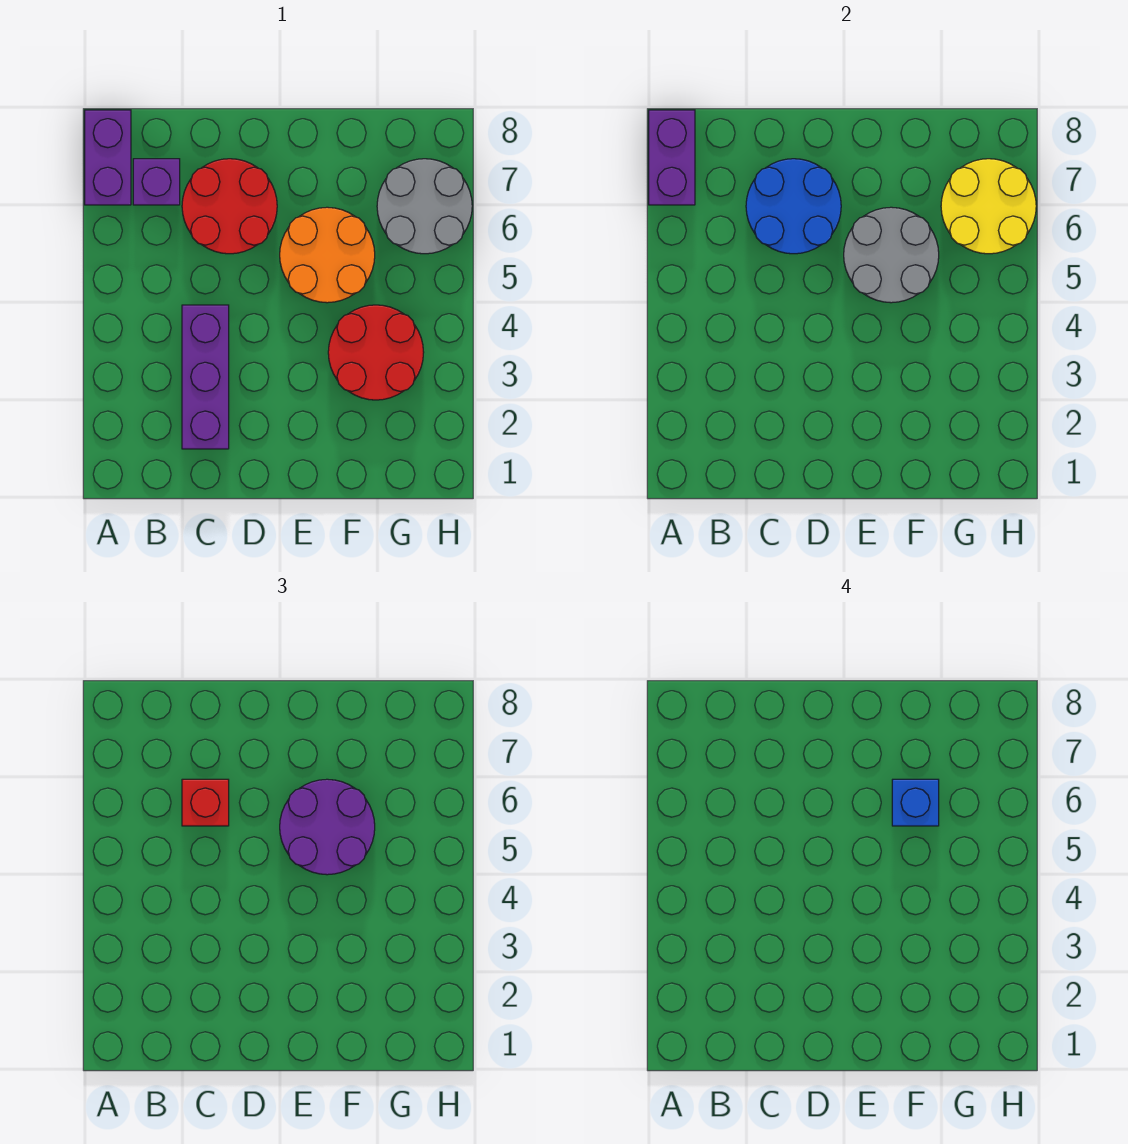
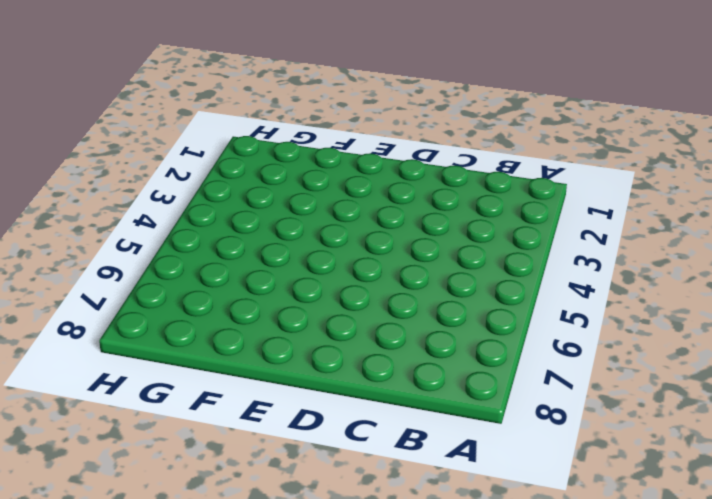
none -> purple 1x2 brick [85,110,131,205]
none -> purple 1x1 brick [133,159,180,205]
none -> purple 1x3 brick [182,305,229,449]

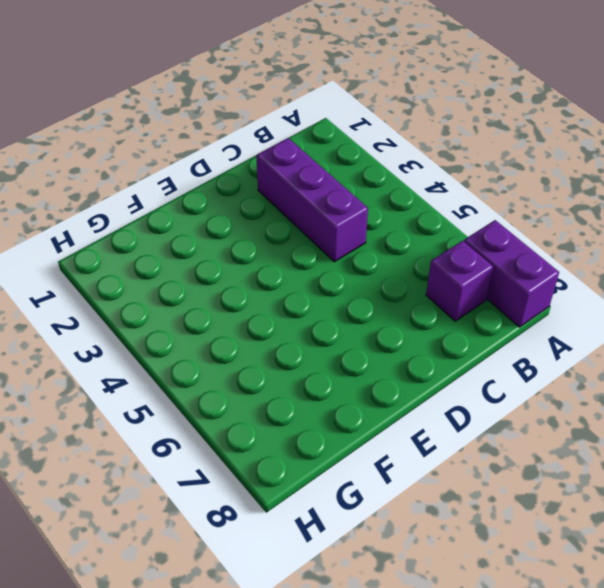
none -> red 2x2 round brick [182,159,277,254]
none -> orange 2x2 round brick [280,207,375,303]
none -> red 2x2 round brick [328,305,424,400]

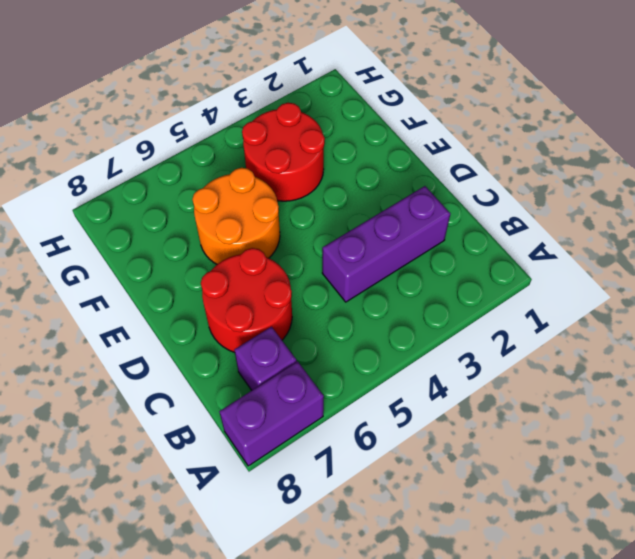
none -> grey 2x2 round brick [377,159,472,254]
none -> purple 1x2 brick [649,110,695,205]
none -> blue 2x2 round brick [746,159,841,254]

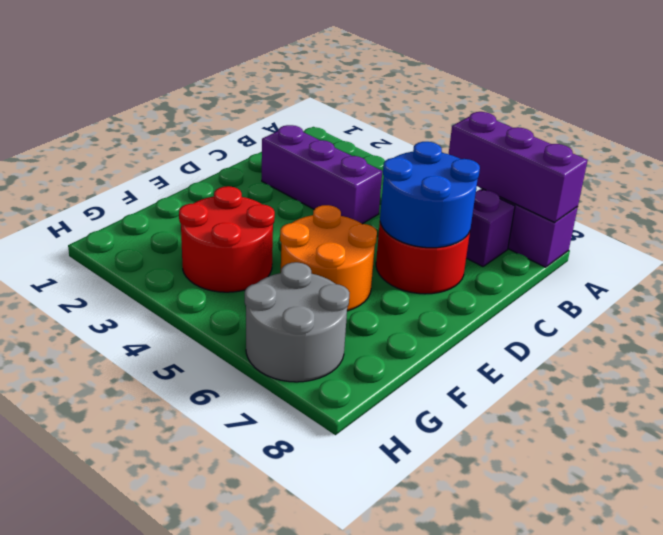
purple 1x3 brick [449,112,588,222] -> purple 1x2 brick [649,110,695,205]
none -> grey 2x2 round brick [844,207,939,303]
none -> yellow 2x2 round brick [941,159,1036,254]
none -> red 1x1 brick [182,779,229,826]

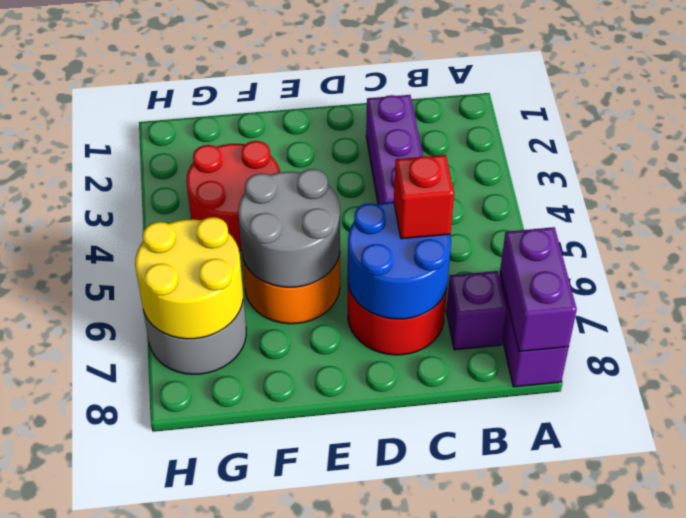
none -> purple 2x2 round brick [280,779,375,875]
none -> blue 1x1 brick [892,779,939,826]

